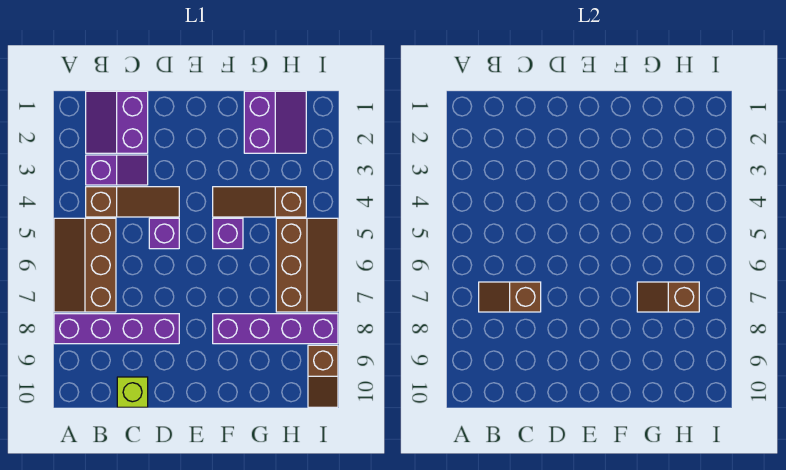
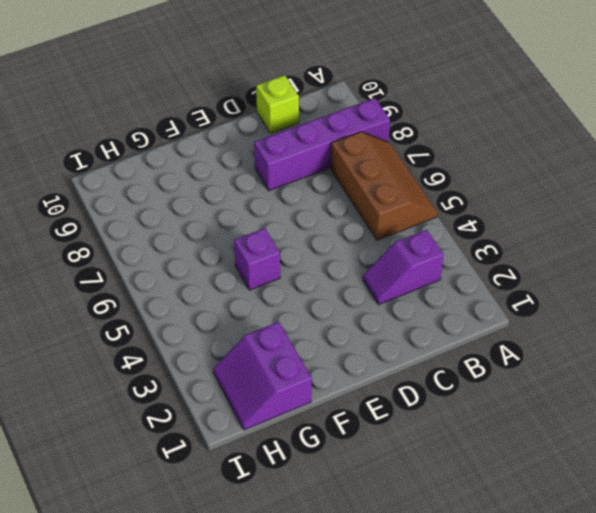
none -> purple 2x2 slope [86,91,148,153]
none -> brown 1x3 slope [86,187,179,217]
none -> purple 1x1 brick [149,218,179,249]

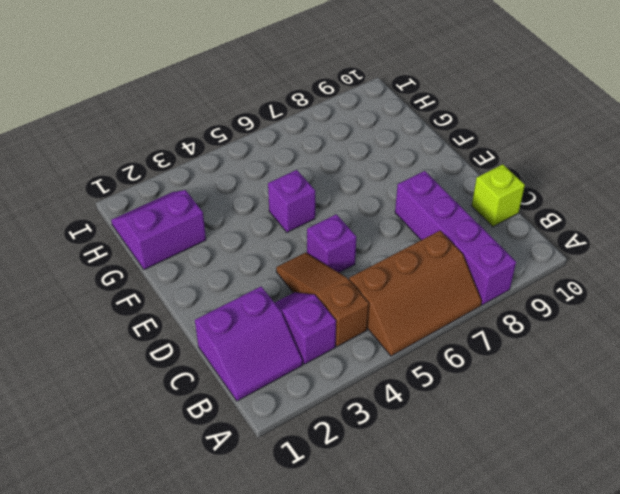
none -> brown 1x3 slope [213,187,306,217]
none -> purple 1x4 brick [213,314,338,344]
none -> brown 2x3 slope [276,218,338,312]

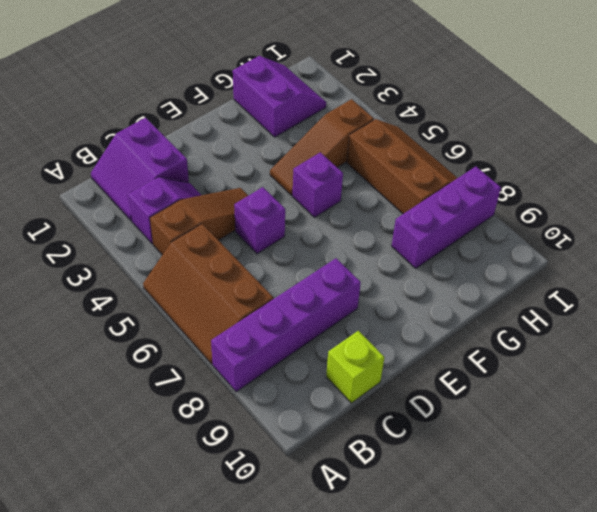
purple 1x3 brick [392,167,501,268] -> purple 1x4 brick [213,314,338,344]
none -> brown 1x2 slope [308,345,338,407]
none -> brown 1x2 slope [479,282,541,312]
none -> brown 1x2 slope [637,282,699,312]

